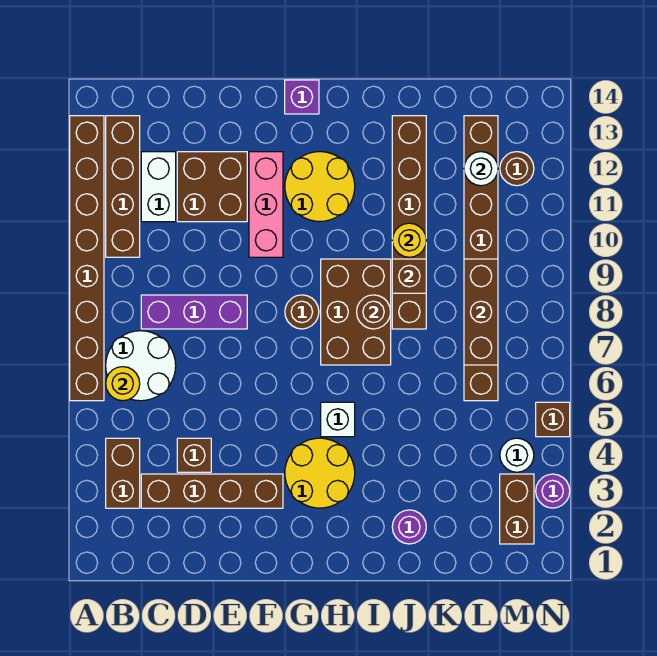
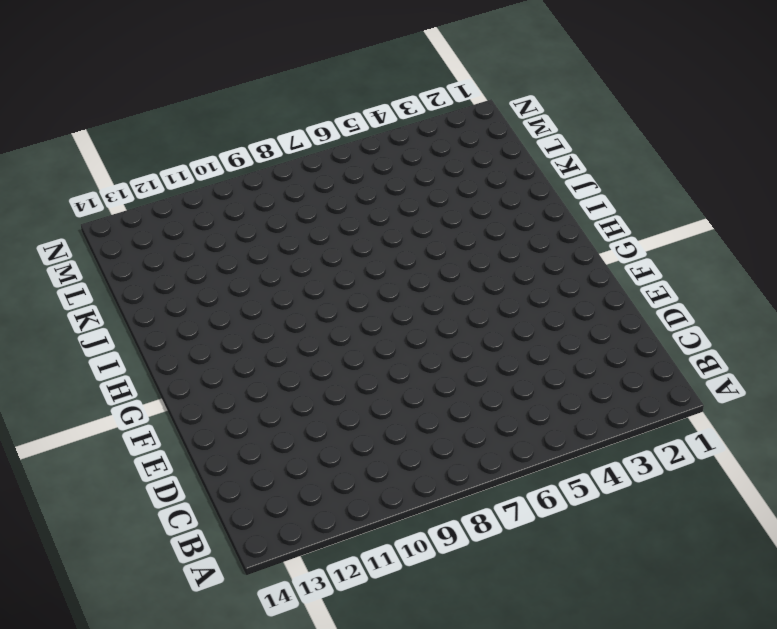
none -> brown 1x8 brick [70,116,104,401]
none -> brown 1x2 brick [106,438,140,508]
none -> white 2x2 round brick [106,331,176,401]
none -> brown 1x4 brick [106,116,140,257]

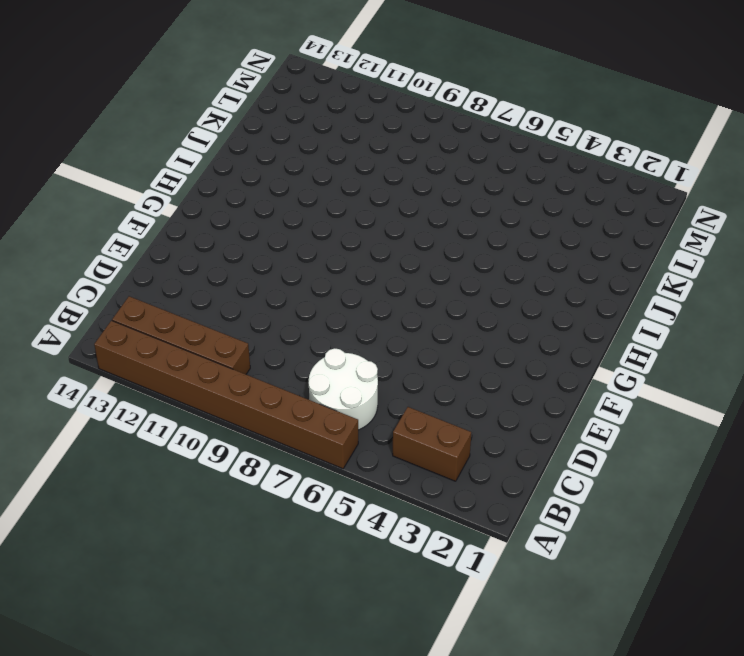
none -> brown 1x4 brick [141,474,283,508]
none -> purple 1x3 brick [141,295,247,329]
none -> white 1x2 brick [141,152,176,222]
none -> brown 1x1 brick [177,438,211,472]

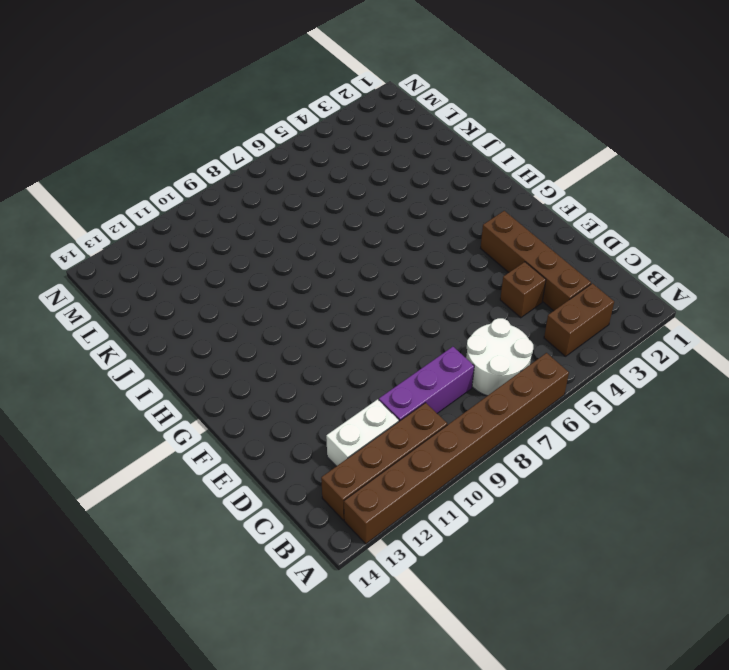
purple 1x3 brick [379,347,474,421] -> purple 1x3 brick turned to [141,295,247,329]
none -> brown 2x2 brick [177,152,247,222]
none -> pink 1x3 brick [249,152,283,257]
none -> yellow 2x2 round brick [285,438,355,508]
none -> brown 1x1 round brick [285,295,319,329]

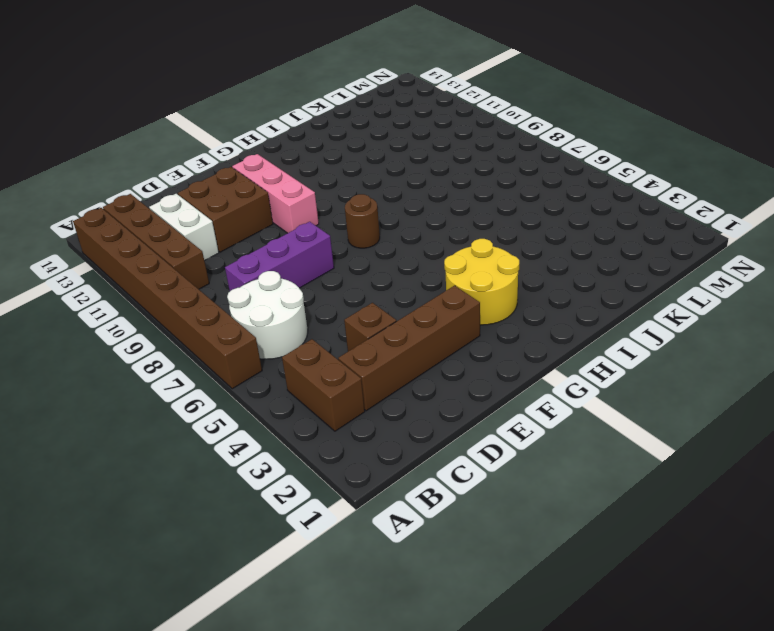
none -> yellow 2x2 round brick [285,152,355,221]
none -> purple 1x1 brick [285,80,319,114]
none -> white 1x1 brick [321,402,355,437]
none -> brown 2x3 brick [321,259,391,365]

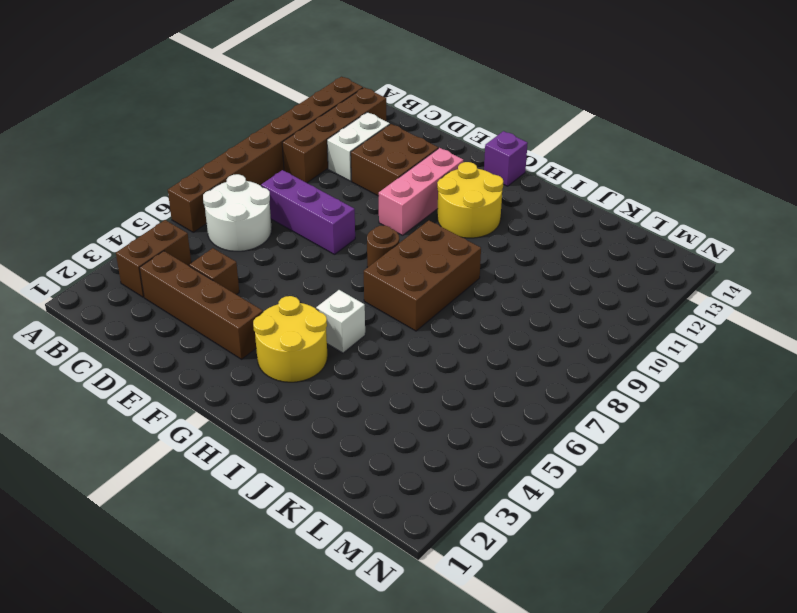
none -> purple 1x1 round brick [392,510,426,544]
none -> brown 1x6 brick [392,116,426,329]
none -> brown 1x8 brick [464,116,498,401]
none -> brown 1x2 brick [500,474,534,544]

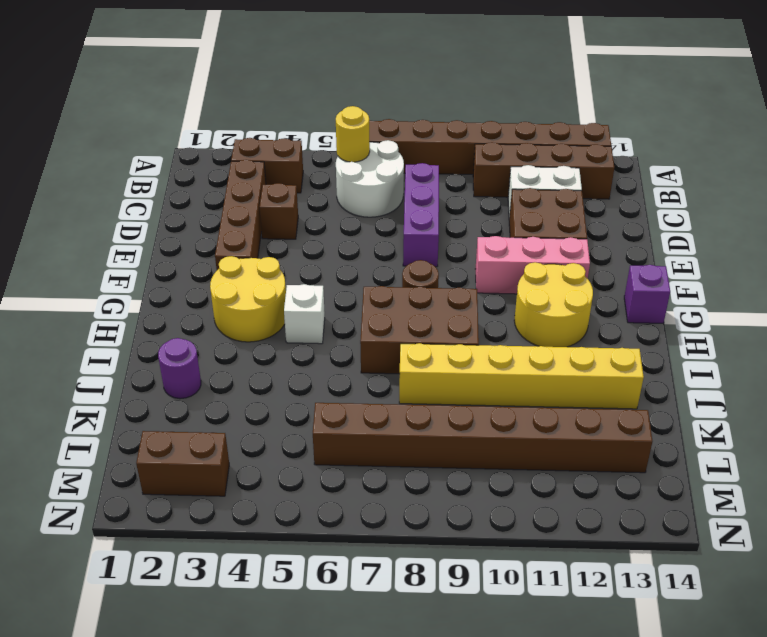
yellow 1x6 brick [399,343,644,409] -> brown 1x6 brick [392,116,426,329]
none -> white 1x1 round brick [500,438,534,472]
none -> brown 1x1 round brick [500,152,534,186]
none -> purple 1x1 round brick [536,474,570,508]
none -> brown 1x1 brick [536,402,570,437]

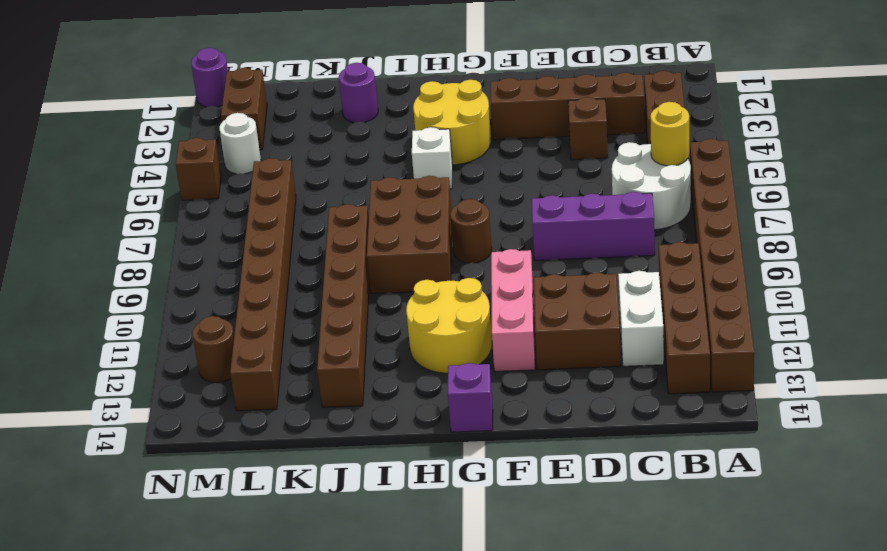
purple 1x1 round brick [191,48,228,107] -> purple 1x1 round brick moved to [536,474,570,508]
none -> brown 1x1 round brick [357,295,391,329]
none -> brown 1x1 brick [392,259,426,293]
none -> yellow 1x1 round brick [392,223,426,257]
none -> brown 1x3 brick [464,259,498,365]

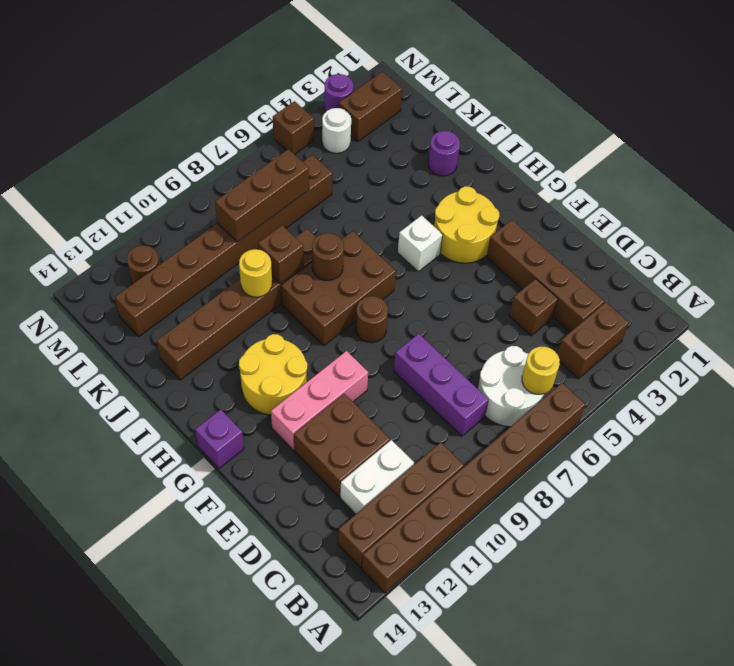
none -> white 1x1 round brick [464,152,498,186]

